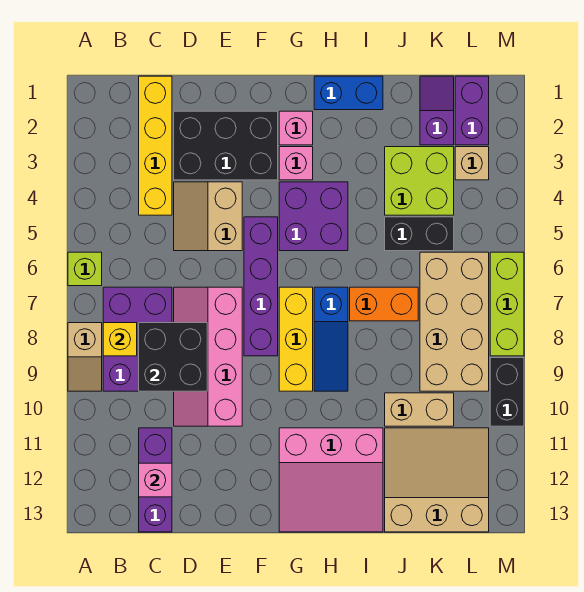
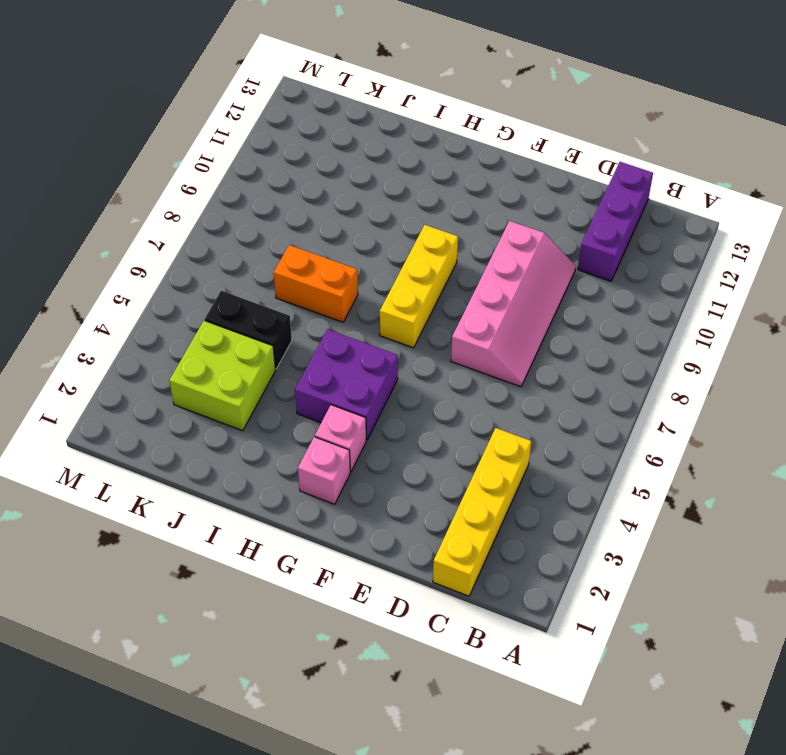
none -> lime 1x1 brick [68,252,102,286]
none -> tan 1x2 slope [68,323,102,391]
none -> purple 2x3 brick [103,287,172,391]
none -> black 2x3 brick [174,111,278,180]

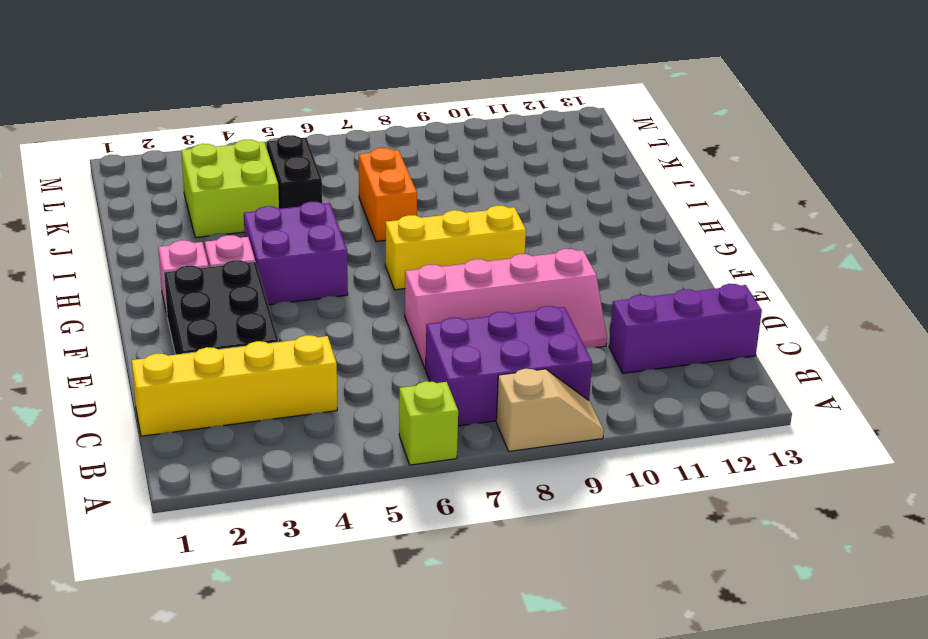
none -> tan 2x2 slope [174,182,242,251]
none -> purple 1x4 brick [244,217,278,356]
none -> pink 3x3 slope [279,428,383,532]
none -> blue 1x2 brick [314,76,383,110]

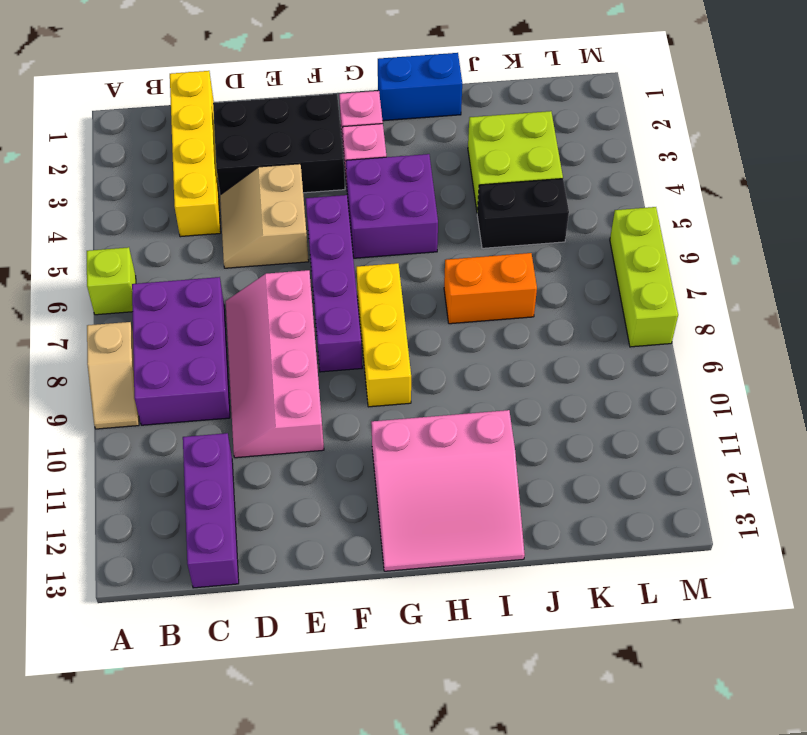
none -> blue 1x3 slope [314,287,348,391]
none -> tan 1x2 brick [385,393,454,426]
none -> tan 3x3 slope [385,428,489,532]
none -> purple 1x2 slope [420,76,454,145]

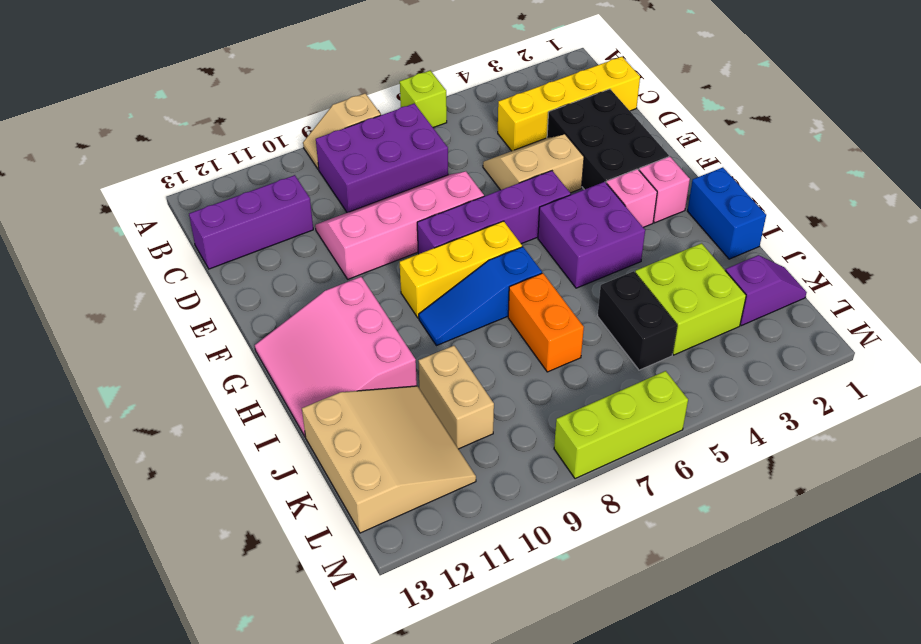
none -> tan 2x4 brick [420,252,489,391]
none -> purple 1x2 brick [455,76,489,145]
none -> tan 1x1 brick [455,147,489,180]
none -> black 1x2 brick [490,358,524,426]

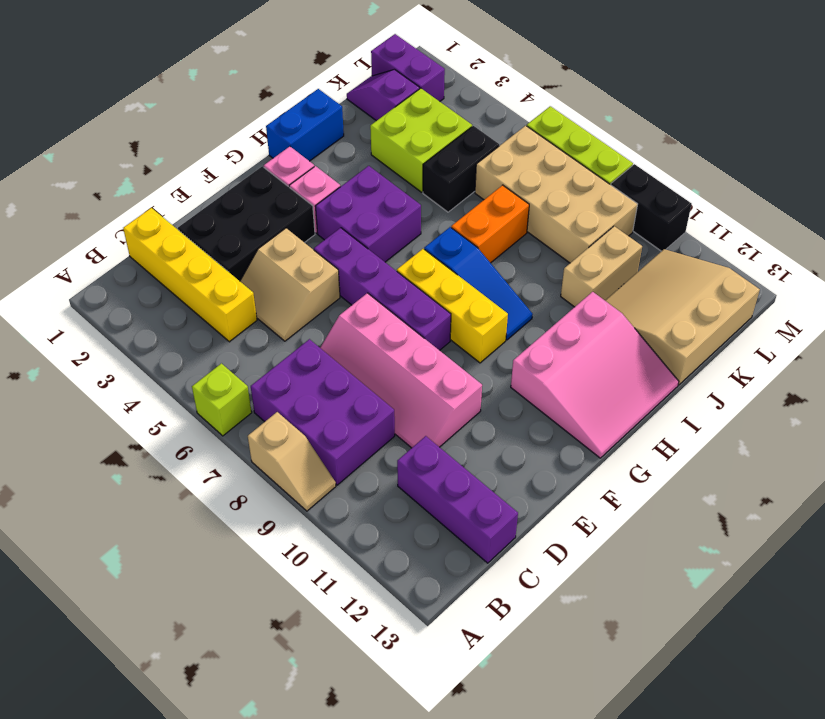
none -> tan 1x1 brick [455,147,489,180]
none -> yellow 1x1 brick [103,323,137,356]
none -> black 2x2 brick [139,323,207,391]
none -> pink 1x1 brick [139,463,172,497]

